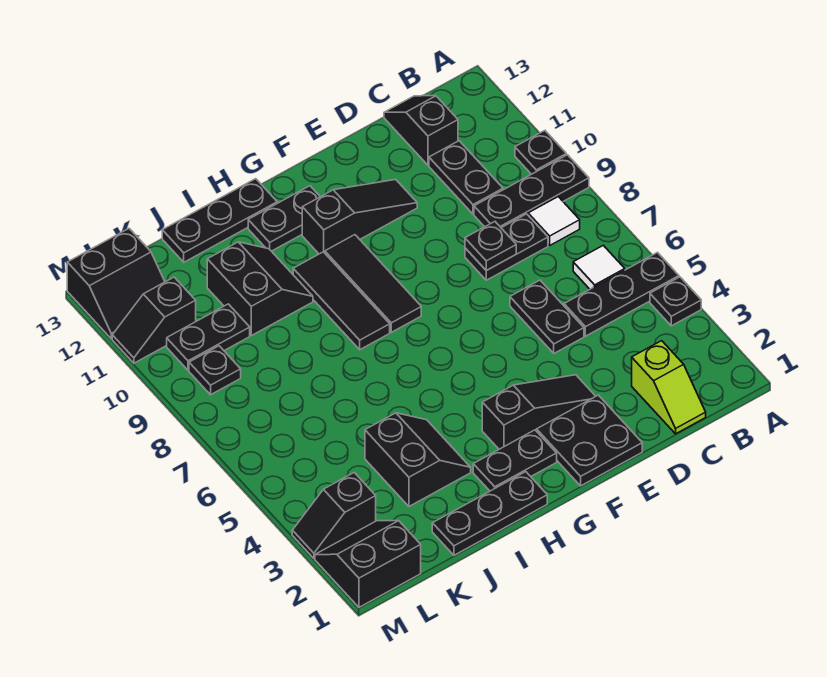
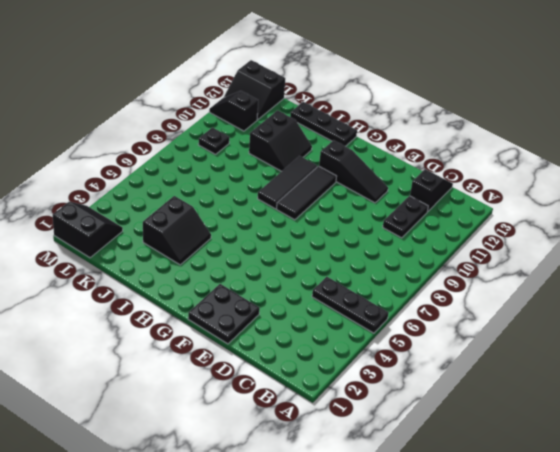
none -> black 1x1 plate [650,277,701,326]
none -> black 1x3 plate [474,155,589,228]
none -> black 1x1 plate [515,131,566,174]

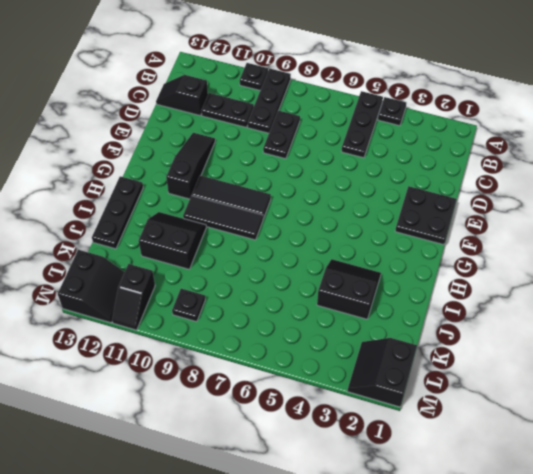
none -> white 1x1 tile [573,245,625,289]
none -> white 1x1 tile [528,197,580,245]
none -> lime 1x2 slope [632,341,706,434]

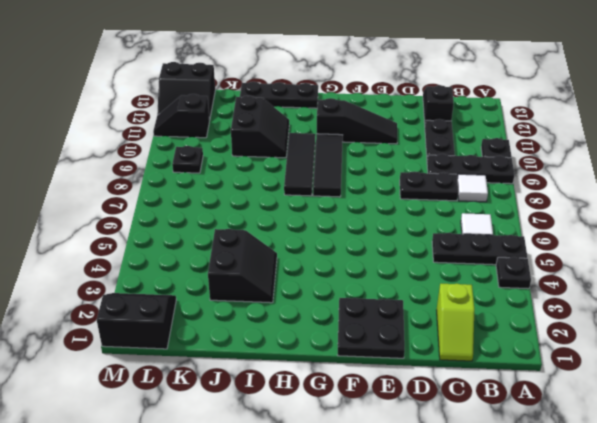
none -> black 1x2 plate [510,280,584,353]
none -> black 1x3 slope [482,375,596,449]
none -> black 1x2 plate [473,430,557,491]

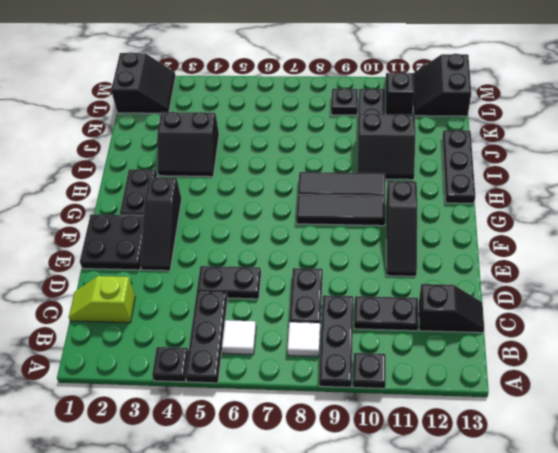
none -> black 1x2 plate [248,186,320,251]
none -> black 1x3 plate [432,472,547,555]
none -> black 1x2 slope [292,473,376,559]

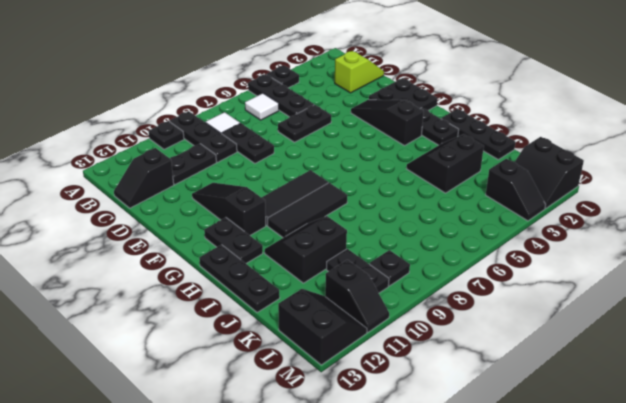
none -> black 1x1 plate [465,222,516,271]

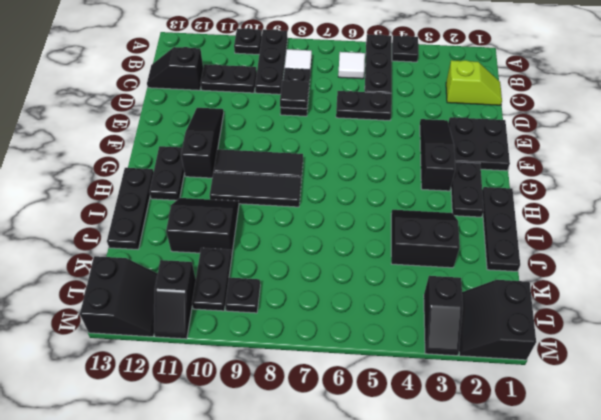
black 1x1 tile [280,80,309,109] -> black 1x1 plate [465,222,516,271]

